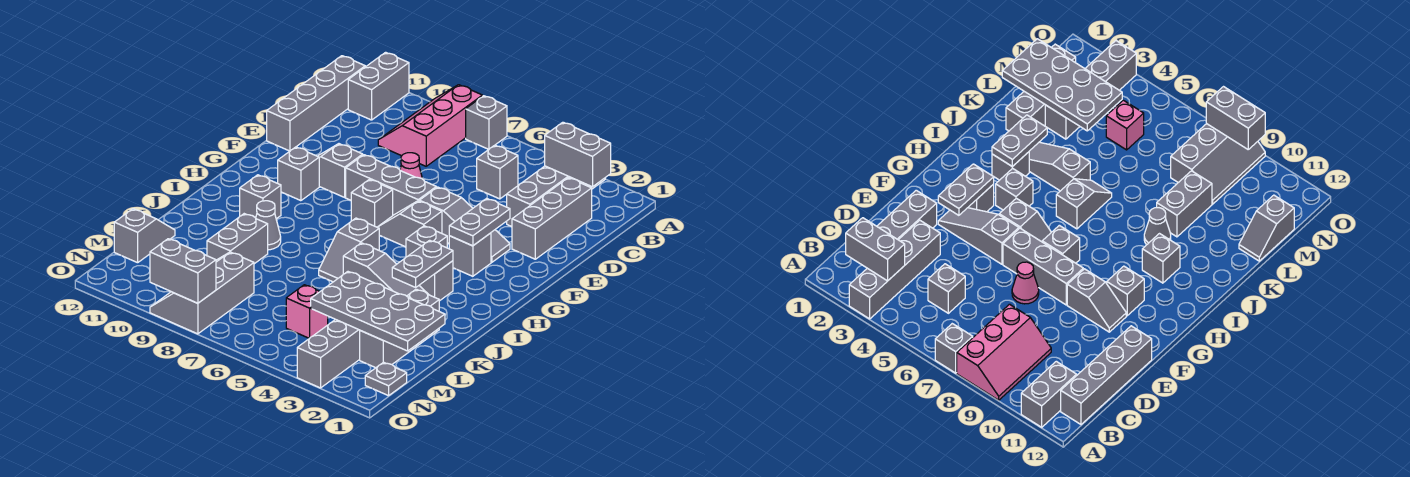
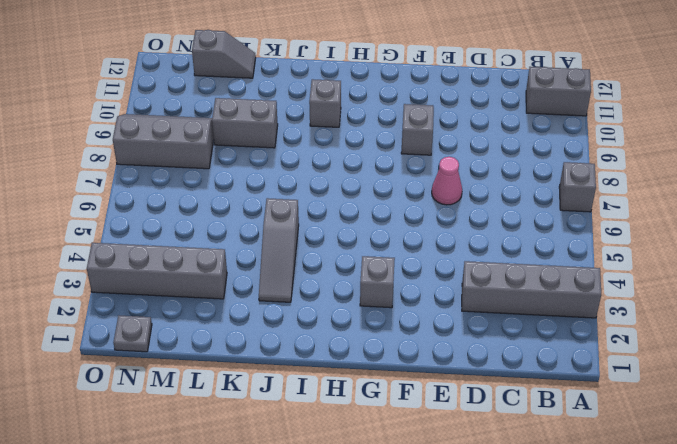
none -> pink 2x3 slope [378,85,482,166]
none -> grey 1x4 brick [267,56,365,151]
none -> grey 1x3 brick [512,178,592,259]
none -> grey 1x1 brick [477,145,518,199]

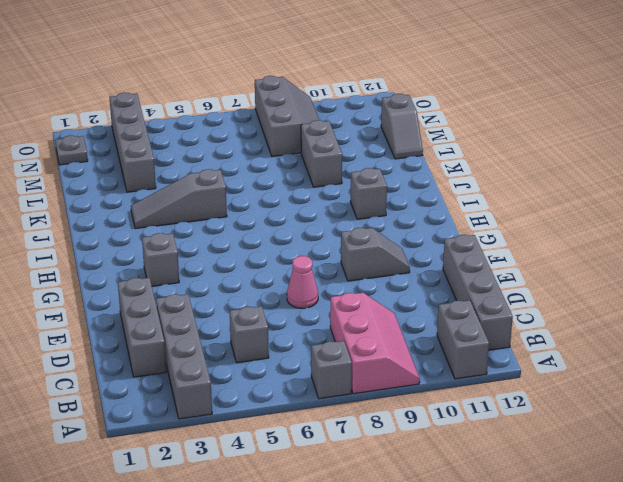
none -> grey 1x3 slope [419,187,510,262]
none -> grey 1x3 brick [346,155,436,215]
none -> grey 1x2 slope [378,201,442,247]
none -> grey 1x1 brick [351,179,393,227]

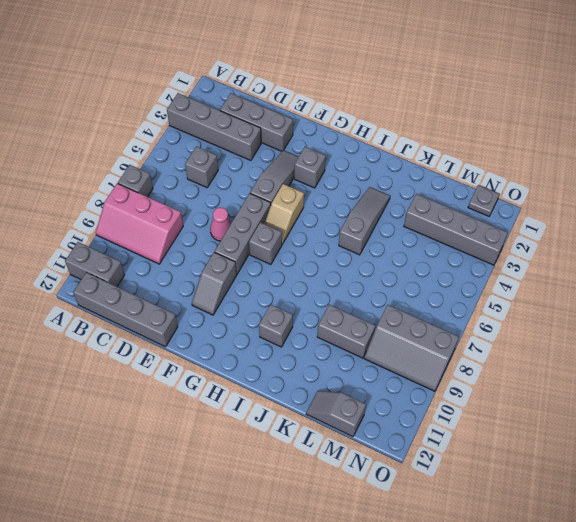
tan 1x2 slope [265,184,304,244] -> grey 1x2 slope [378,201,442,247]
none -> grey 1x1 brick [278,147,319,201]
none -> grey 1x1 brick [406,226,447,257]
none -> grey 1x1 brick [419,261,453,301]
none -> grey 1x2 slope [319,218,379,282]

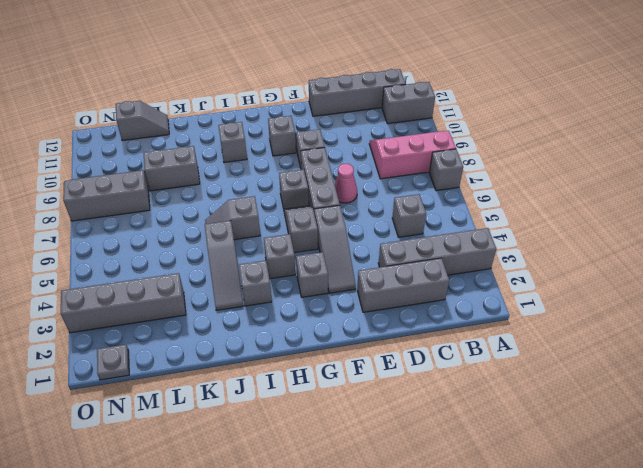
none -> grey 1x1 cone [256,201,281,250]
none -> grey 1x3 brick [360,289,439,368]
none -> pink 1x1 brick [286,285,328,338]
none -> grey 1x2 brick [545,122,611,187]

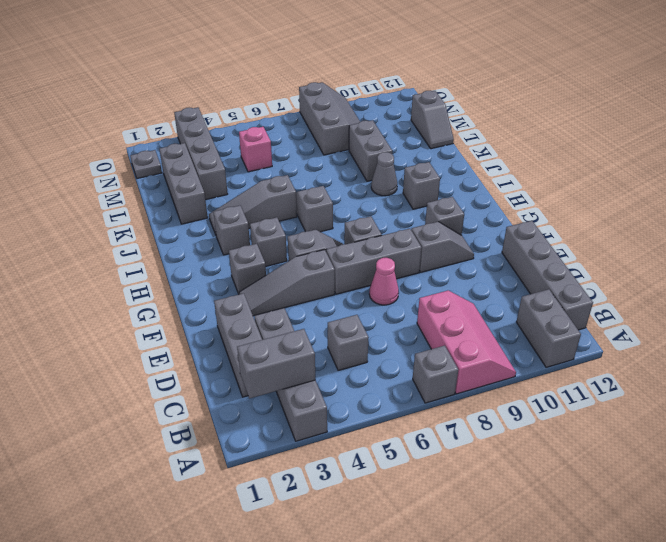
none -> grey 1x2 plate [449,199,510,246]
none -> grey 1x2 plate [392,240,453,287]
none -> grey 2x4 plate [311,272,445,351]
none -> grey 1x2 brick [150,239,216,303]

